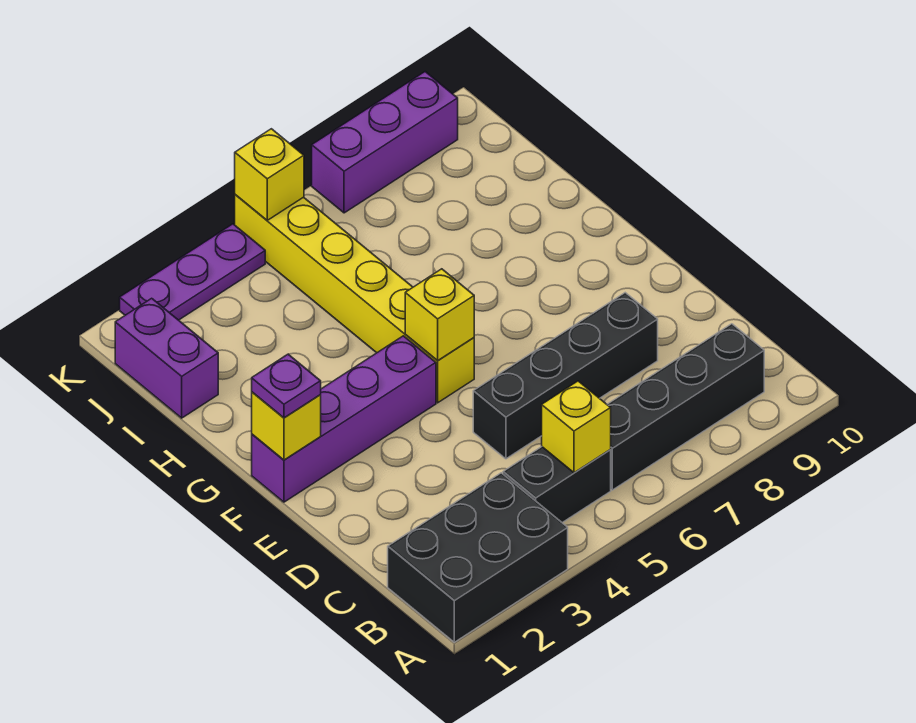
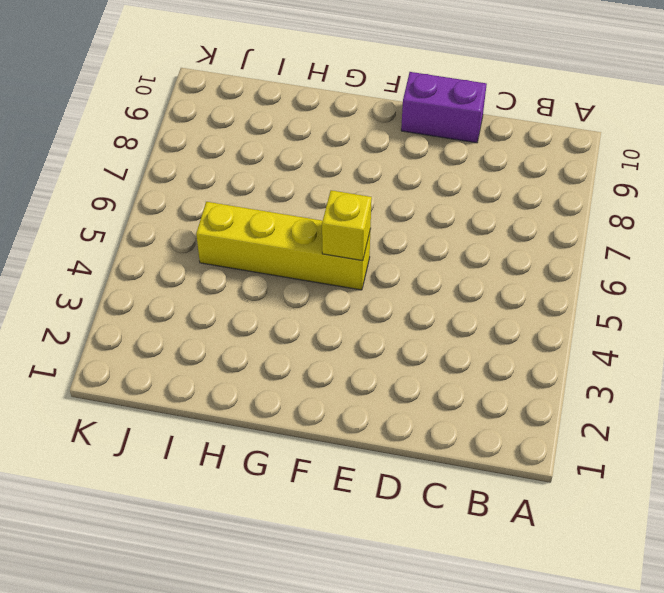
purple 1x2 brick [401,72,487,143] -> purple 1x2 brick moved to [115,298,218,418]
yellow 1x4 brick [196,202,370,290] -> yellow 1x6 brick [235,195,474,403]
none -> black 2x3 brick [388,473,568,642]
none -> black 1x2 brick [503,447,611,523]
none -> black 1x4 brick [607,324,764,490]

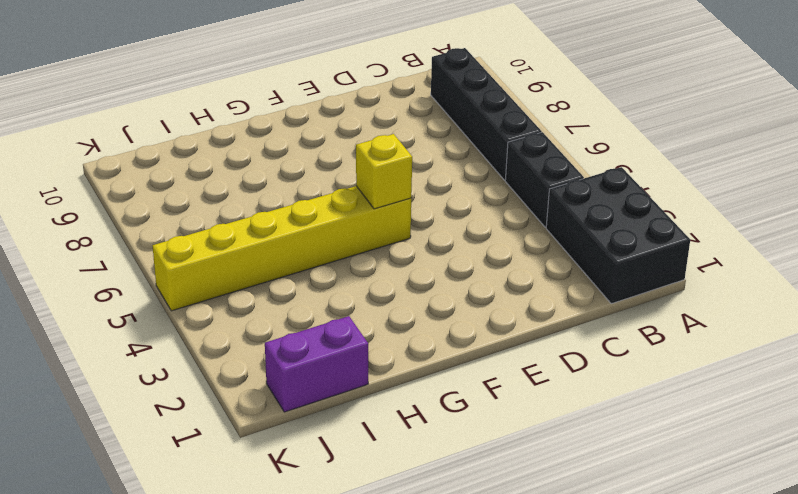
none -> black 1x4 brick [473,293,658,459]
none -> purple 1x4 brick [252,336,436,502]
none -> purple 1x3 plate [120,224,265,320]

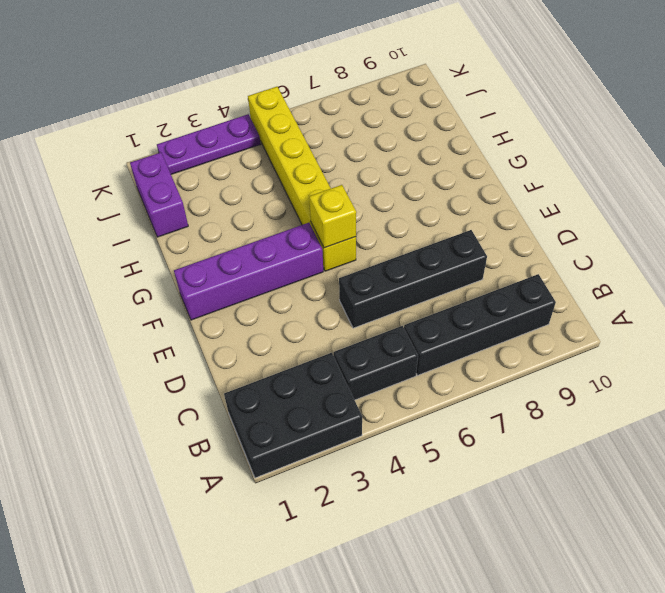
none -> purple 1x3 brick [312,72,458,213]
none -> yellow 1x1 brick [542,381,611,473]
none -> yellow 1x1 brick [252,392,321,460]

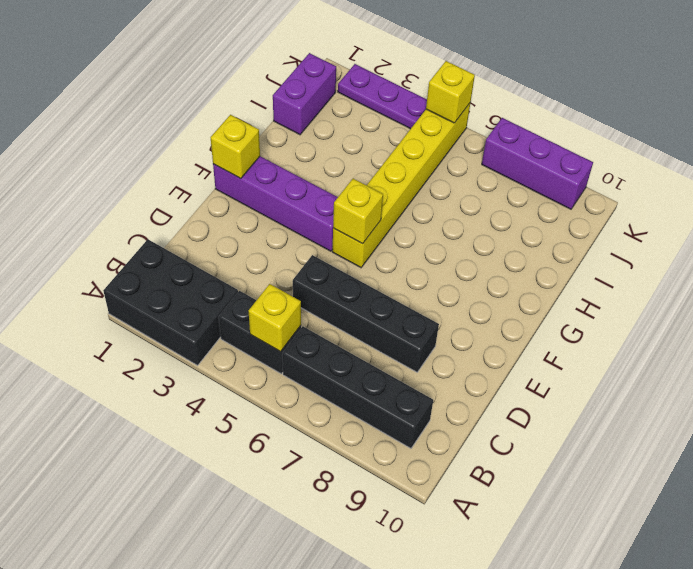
none -> purple 1x1 plate [252,354,321,418]

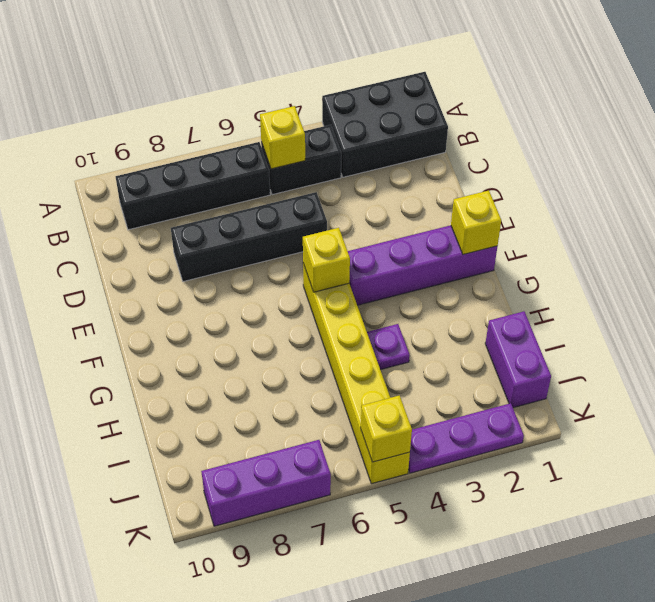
purple 1x1 plate [367,324,410,370] -> purple 1x1 plate moved to [252,354,321,418]

